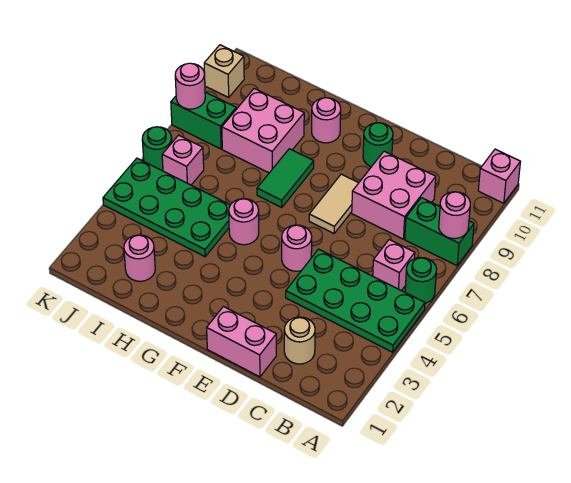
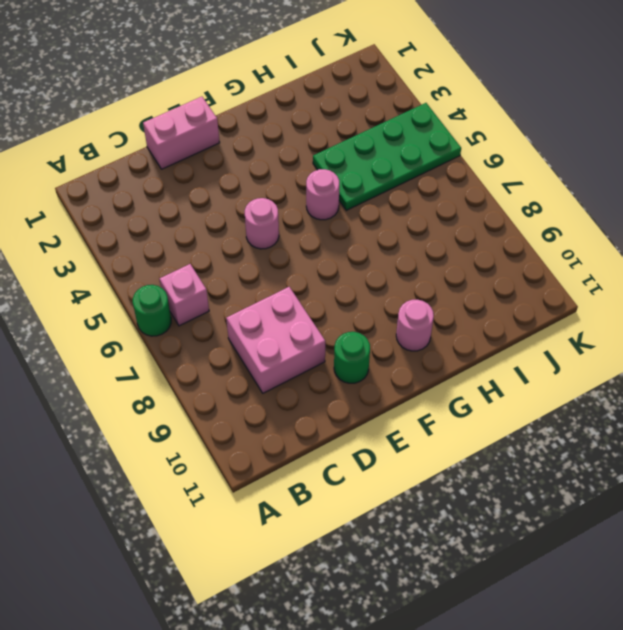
none -> green 2x4 plate [286,249,425,352]
none -> green 1x2 brick [405,198,474,266]
none -> pink 1x1 brick [478,149,520,203]

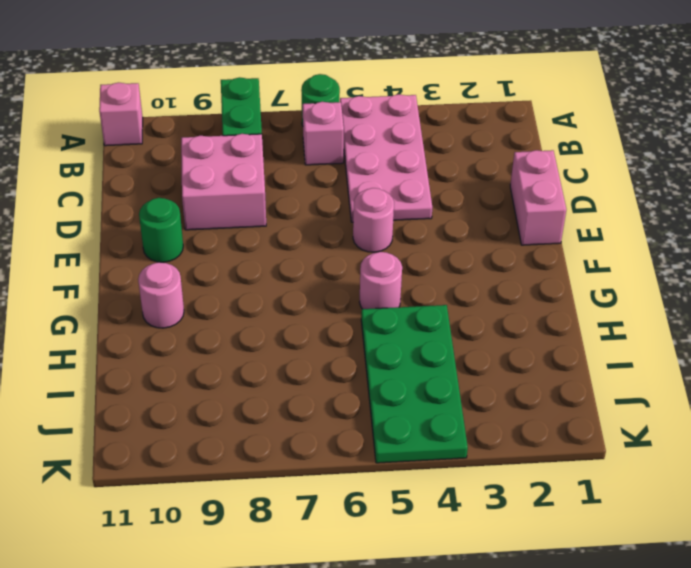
pink 2x4 plate [340,94,432,222] -> green 2x4 plate [286,249,425,352]
none -> tan 1x1 round brick [284,317,315,364]
none -> tan 1x2 tile [309,174,358,233]
none -> green 1x2 tile [257,149,314,207]

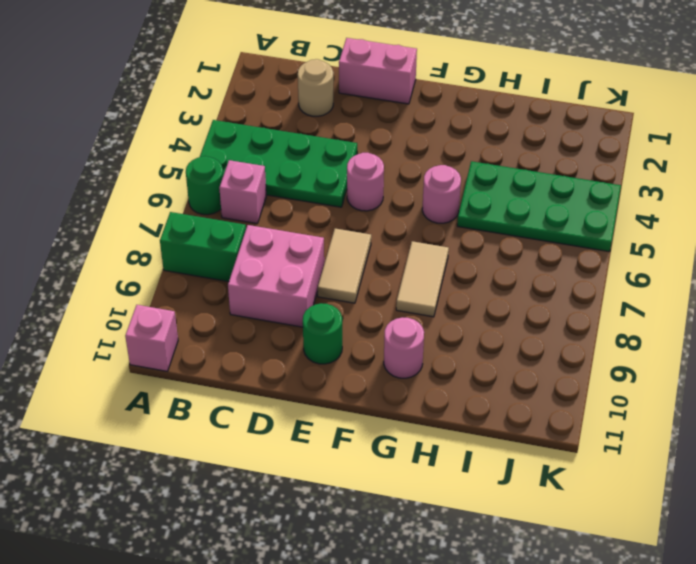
tan 1x2 tile [396,241,449,317] -> green 1x2 tile [257,149,314,207]
none -> pink 2x2 brick [222,89,304,173]
none -> pink 1x1 round brick [124,235,155,281]
none -> pink 1x1 brick [162,135,204,185]

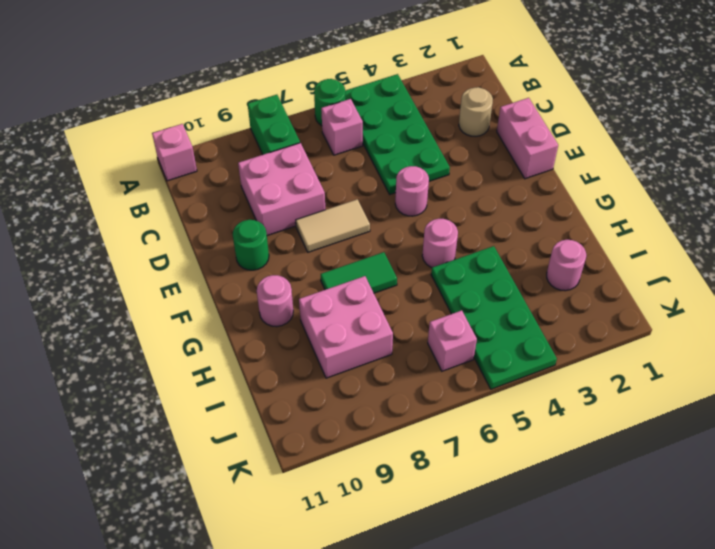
none -> green 1x2 brick [171,92,236,149]
none -> green 1x1 round brick [142,127,172,171]
none -> tan 1x1 brick [204,45,244,97]

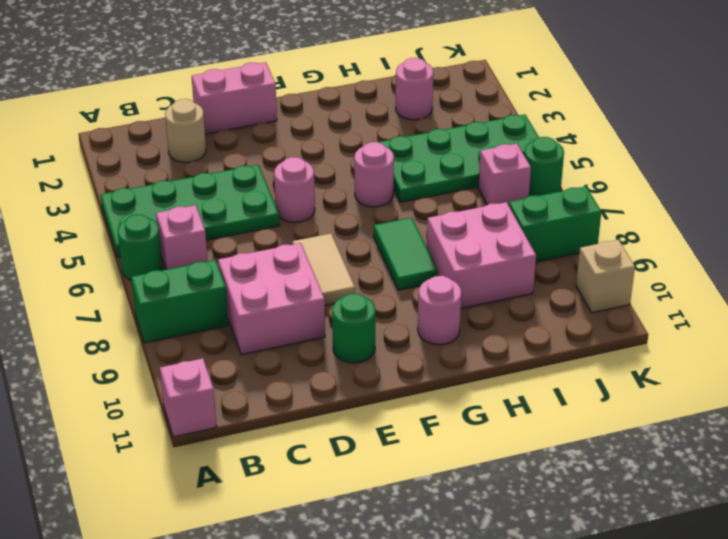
none -> pink 1x1 round brick [439,192,470,239]
none -> pink 1x1 round brick [175,63,205,109]

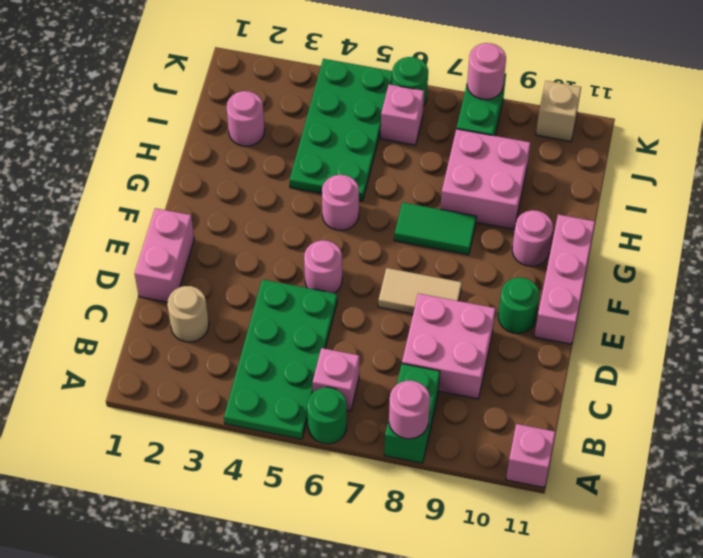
pink 1x3 brick [534,215,595,344] -> none

